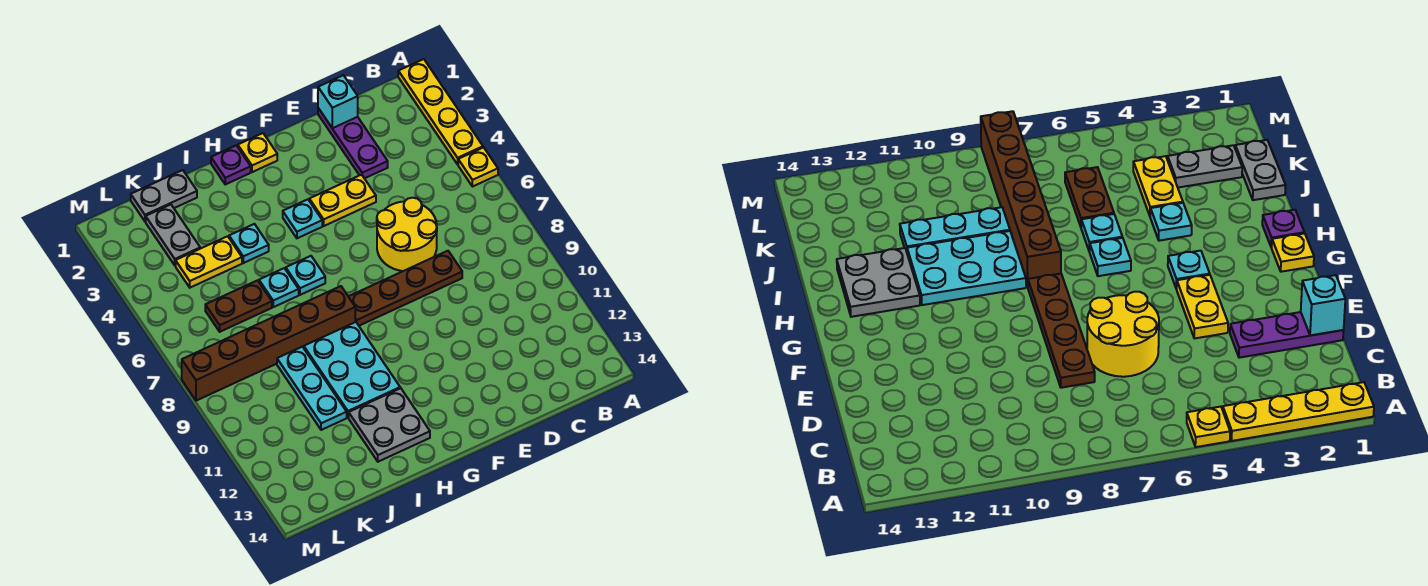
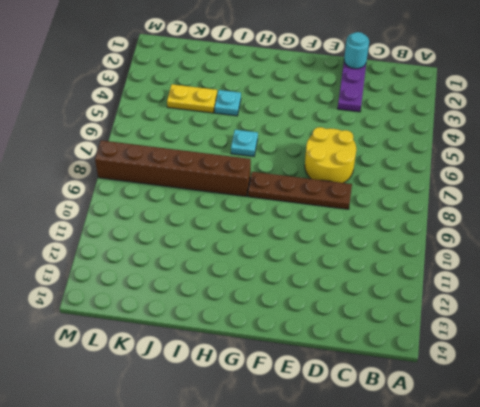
cyan 1x1 round brick [344,32,369,69] -> cyan 1x1 brick [318,75,358,128]
none -> yellow 1x4 plate [398,59,483,164]
none -> yellow 1x1 plate [458,147,498,187]
none -> yellow 1x2 plate [309,175,376,226]

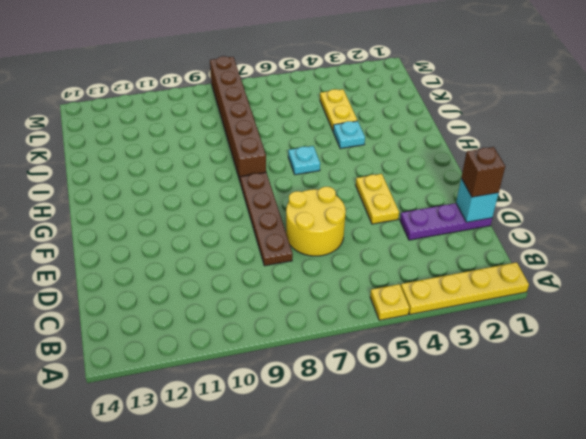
brown 1x1 brick [461,147,505,197] -> none
none -> yellow 1x1 plate [238,133,277,172]
none -> cyan 1x1 plate [283,199,322,238]
none -> purple 1x1 plate [211,145,251,184]

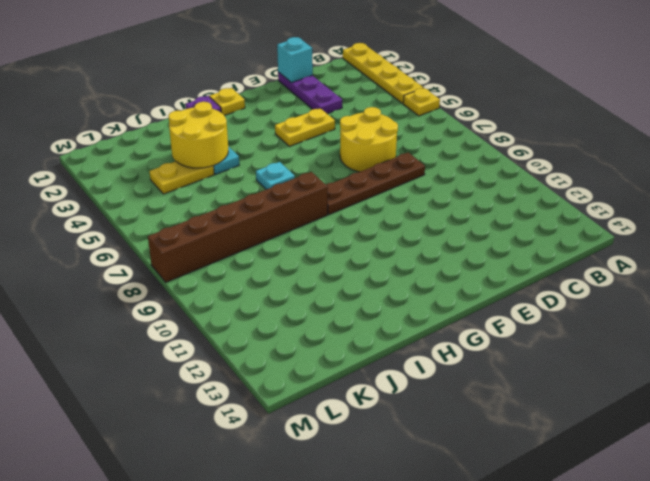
yellow 2x2 round brick [168,102,228,168] -> none
none -> cyan 1x1 plate [283,199,322,238]
none -> cyan 2x3 plate [304,322,400,418]
none -> grey 2x2 plate [349,388,430,462]

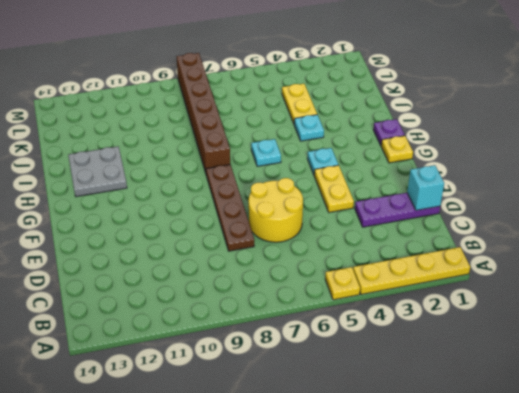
none -> cyan 2x3 plate [304,322,400,418]
none -> cyan 1x1 plate [259,268,299,307]
none -> grey 1x2 plate [131,170,197,221]

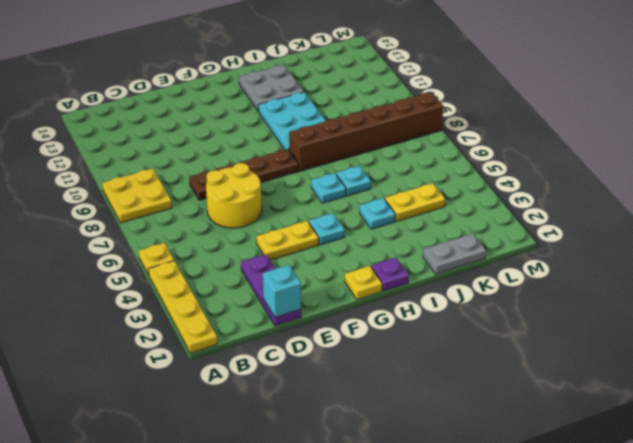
yellow 2x2 plate [102,169,172,223] -> none
none -> brown 1x2 plate [205,281,272,332]
none -> cyan 1x3 plate [277,347,347,430]
none -> grey 1x2 plate [146,205,200,266]

